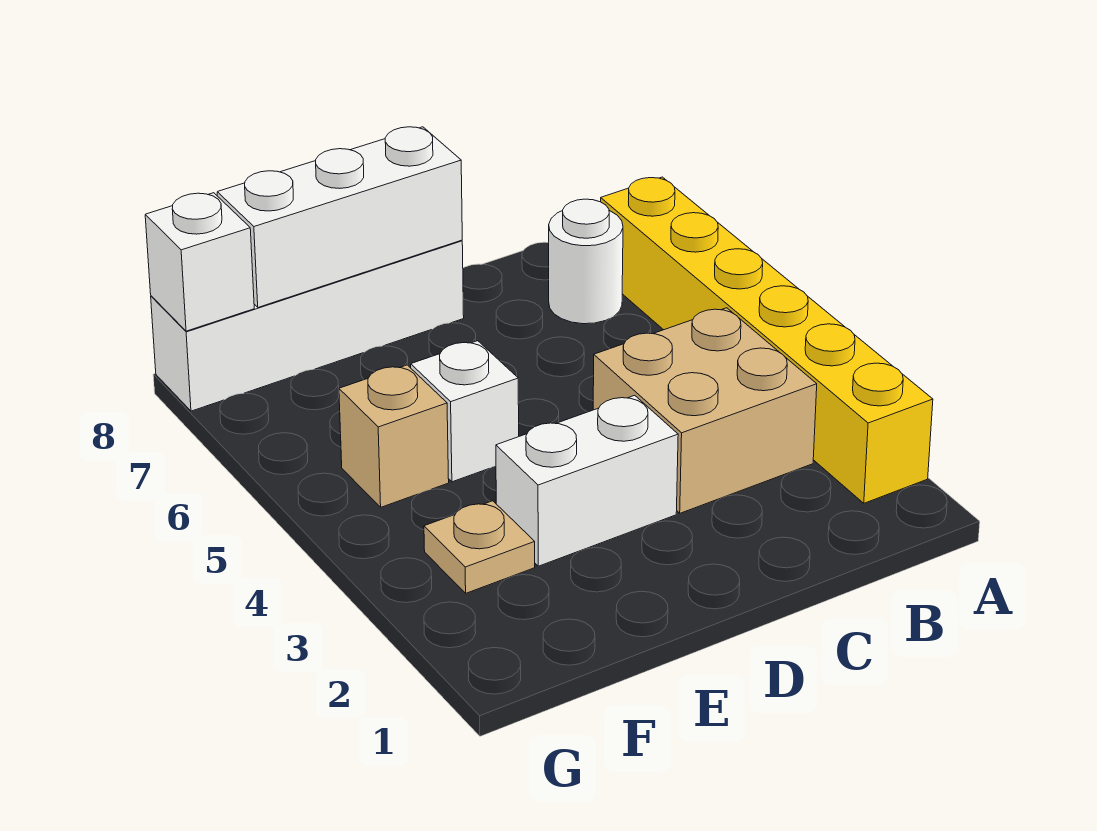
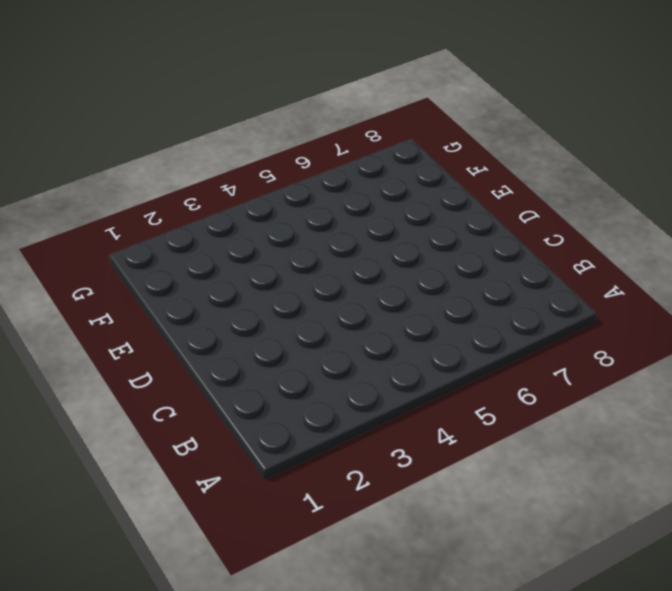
none -> yellow 1x6 brick [601,177,933,503]
none -> tan 2x2 brick [593,308,817,513]

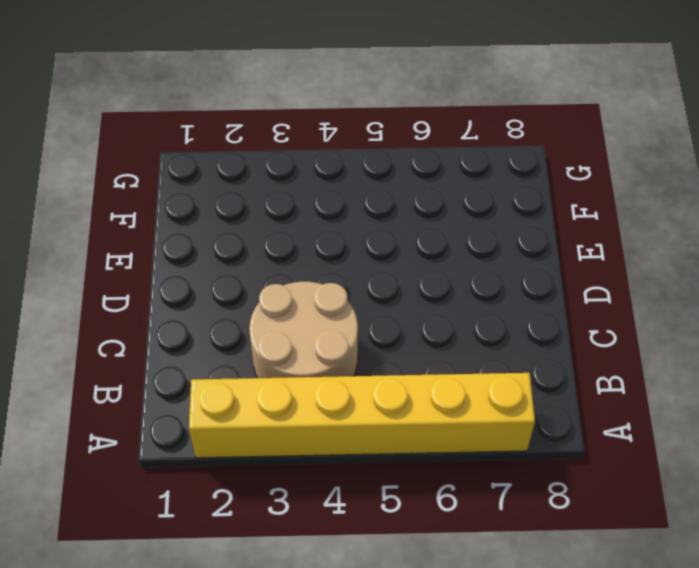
tan 2x2 round brick [249,282,358,378] -> tan 2x2 brick [593,308,817,513]
none -> white 1x1 round brick [549,199,623,324]
none -> white 1x2 brick [496,395,678,566]

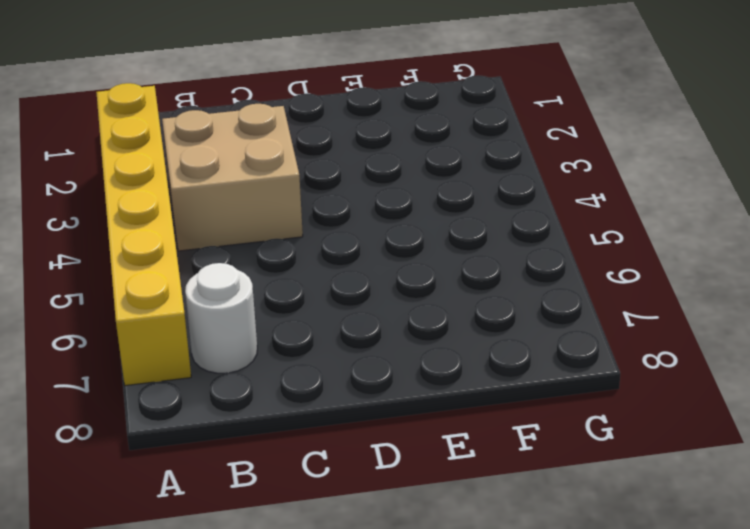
none -> white 1x2 brick [496,395,678,566]
none -> white 1x4 brick [151,240,464,411]

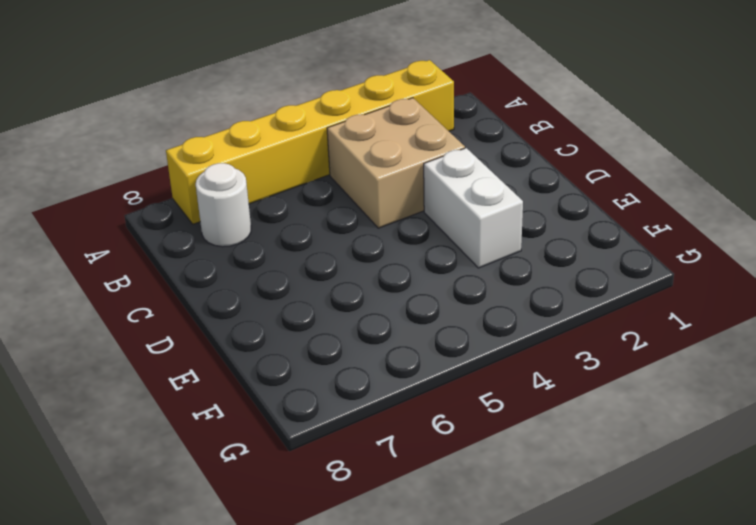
none -> white 1x4 brick [151,240,464,411]
none -> white 1x1 brick [411,341,519,482]

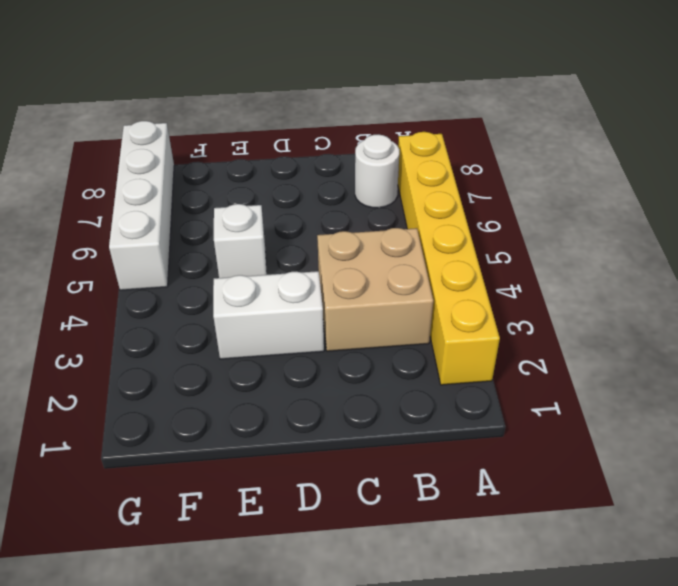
white 1x4 brick [109,121,174,290] -> white 1x4 brick turned to [151,240,464,411]
none -> tan 1x1 plate [424,501,535,593]
none -> tan 1x1 brick [339,365,449,507]

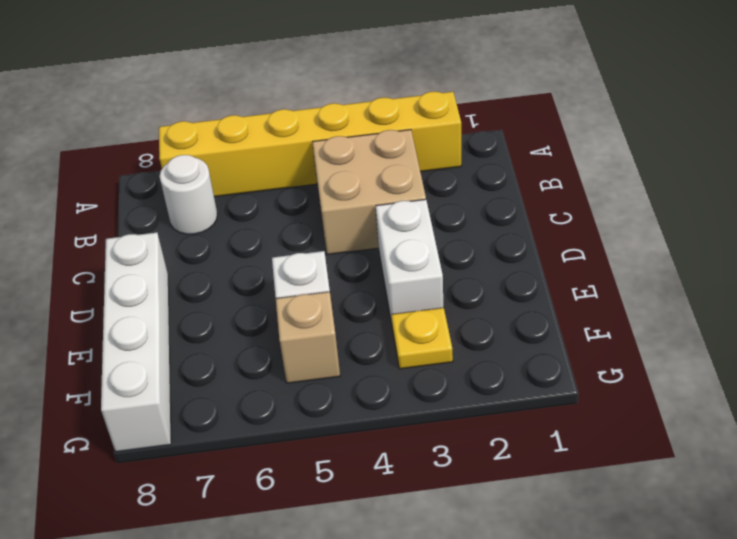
yellow 1x1 plate [391,308,453,369] -> tan 1x1 plate [424,501,535,593]
none -> white 1x3 brick [217,127,462,307]
none -> white 1x1 brick [145,193,254,331]

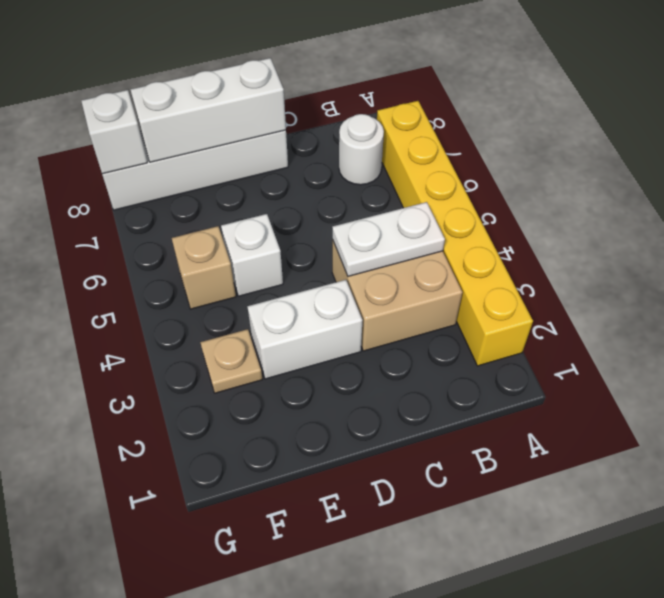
white 1x2 plate [332,202,445,276] -> none

